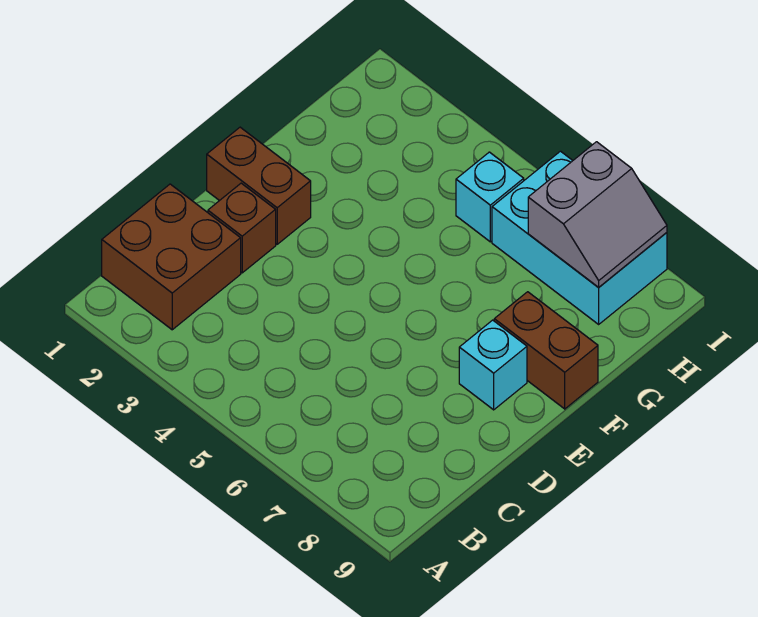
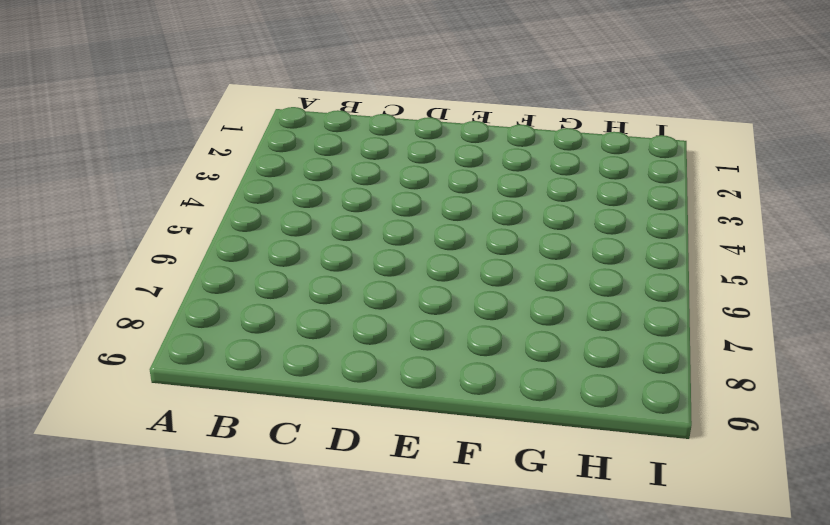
none -> brown 2x2 brick [102,184,241,330]
none -> brown 1x1 brick [208,183,276,273]

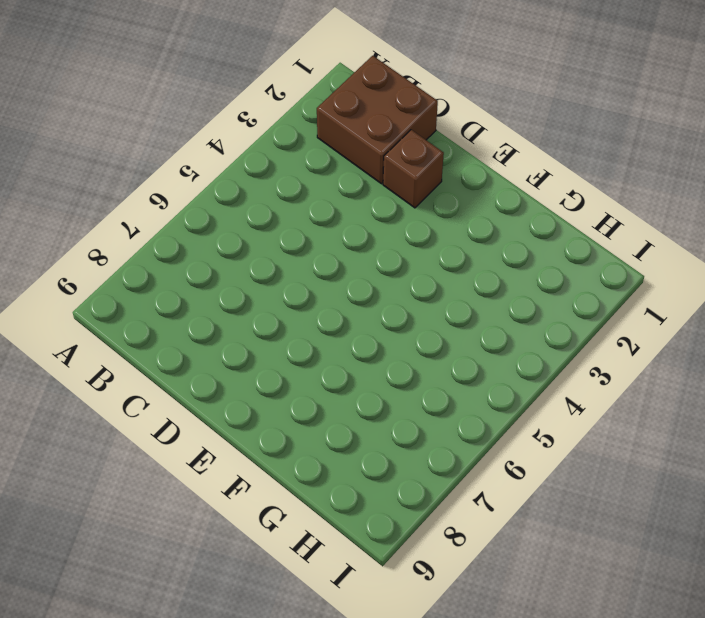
none -> brown 1x2 brick [207,127,311,244]
none -> cyan 1x1 brick [459,320,527,410]

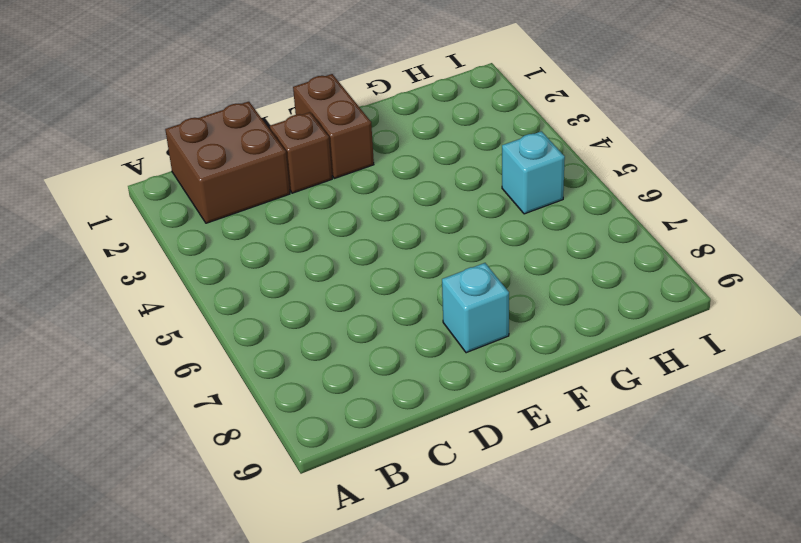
none -> brown 1x2 brick [494,292,598,409]
none -> cyan 2x3 brick [492,151,667,324]

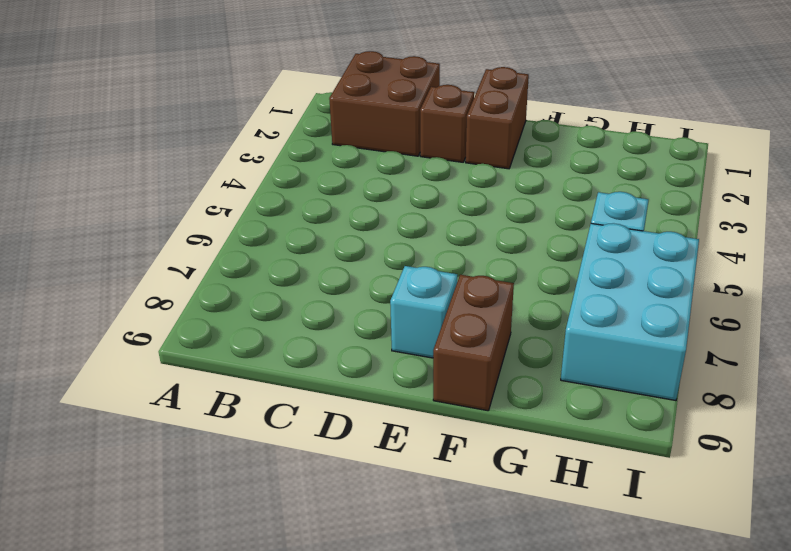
none -> grey 2x2 slope [528,142,667,287]

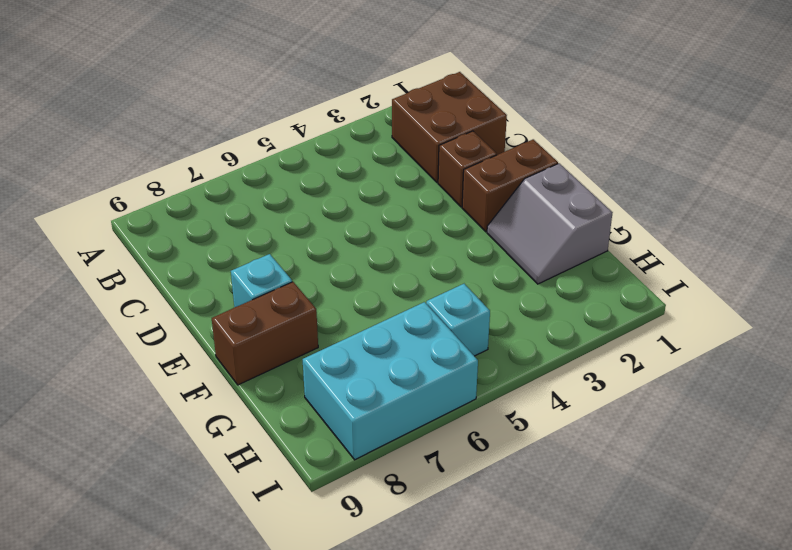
grey 2x2 slope [487,163,613,284] -> grey 2x2 slope moved to [528,142,667,287]

